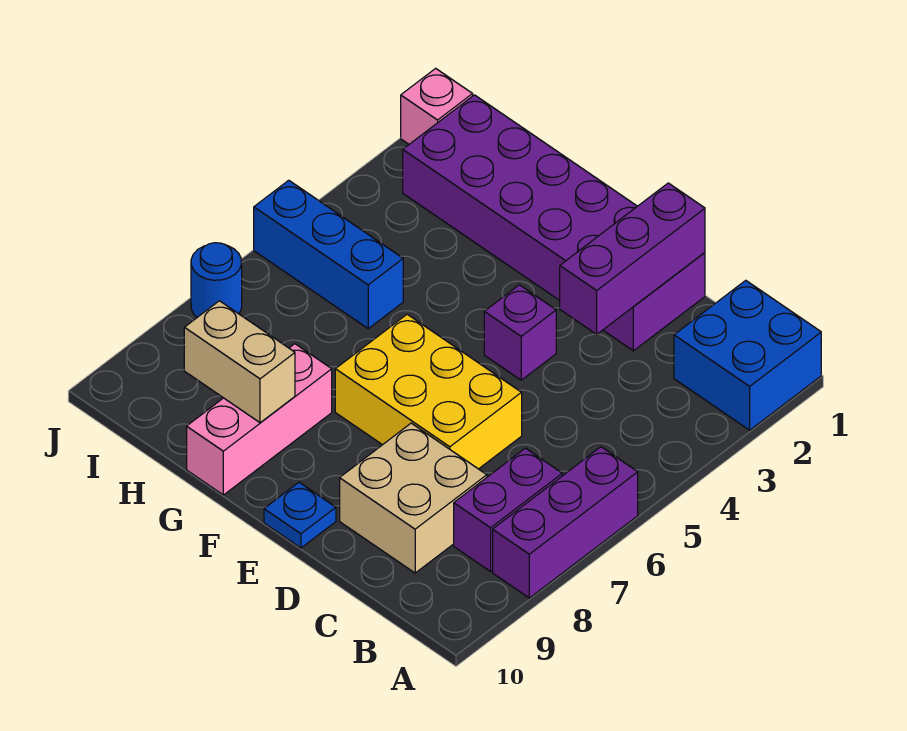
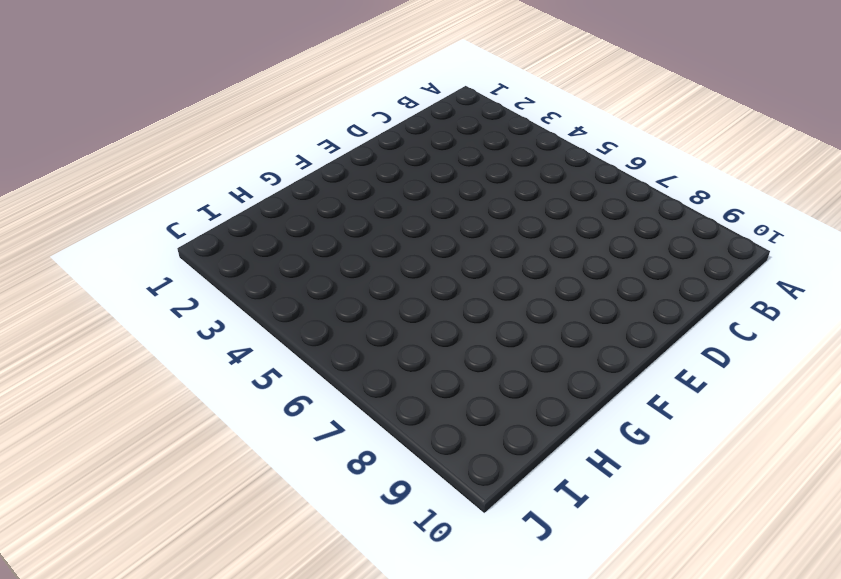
none -> blue 2x2 brick [674,280,821,430]
none -> purple 1x3 brick [493,447,638,598]
none -> purple 1x2 brick [454,448,562,571]

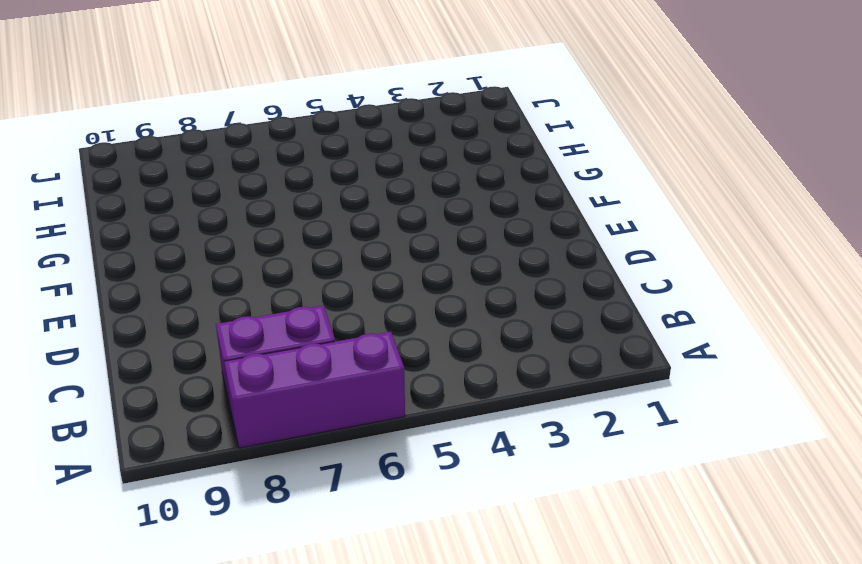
none -> blue 2x2 brick [674,280,821,430]
none -> tan 2x2 brick [340,423,487,573]
none -> purple 2x6 brick [403,95,705,351]

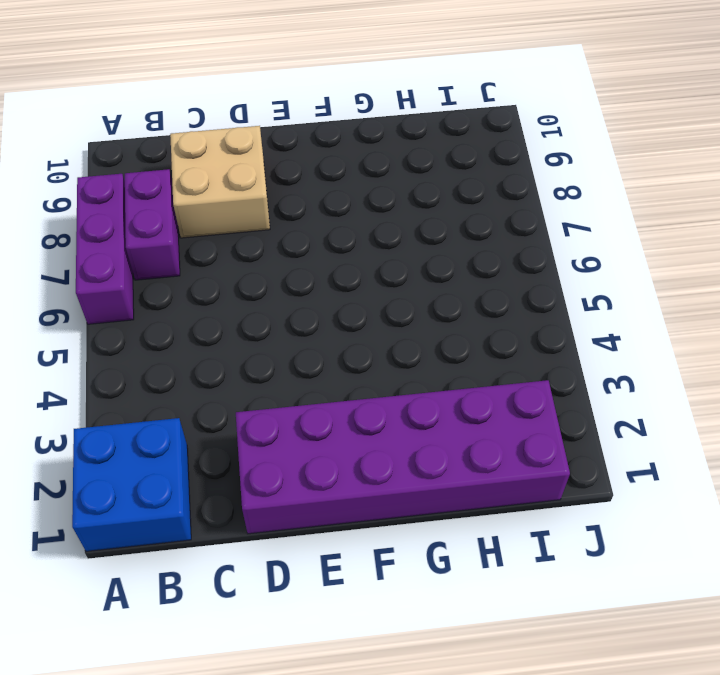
none -> yellow 2x3 brick [335,314,522,469]
none -> purple 1x1 brick [484,285,556,380]
none -> blue 1x1 plate [264,482,336,548]

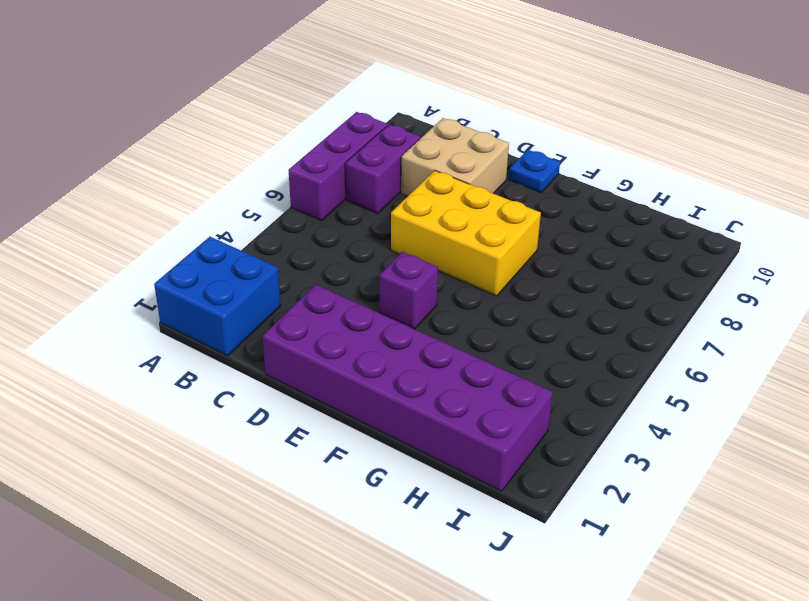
none -> pink 1x3 brick [187,344,332,495]
none -> blue 1x3 brick [254,180,403,329]
none -> pink 1x1 brick [401,68,473,144]

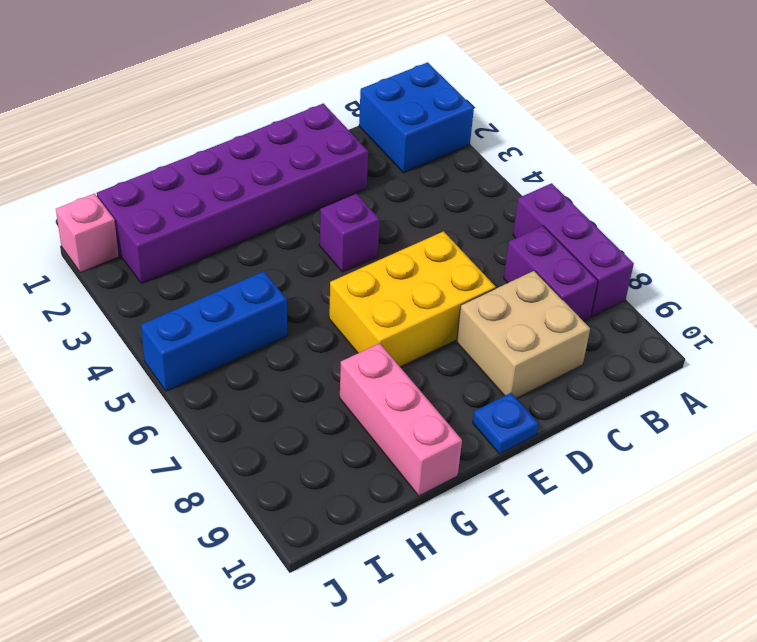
none -> blue 1x1 round brick [191,243,242,317]
none -> purple 1x3 brick [560,183,705,334]
none -> tan 1x2 brick [184,301,295,423]

